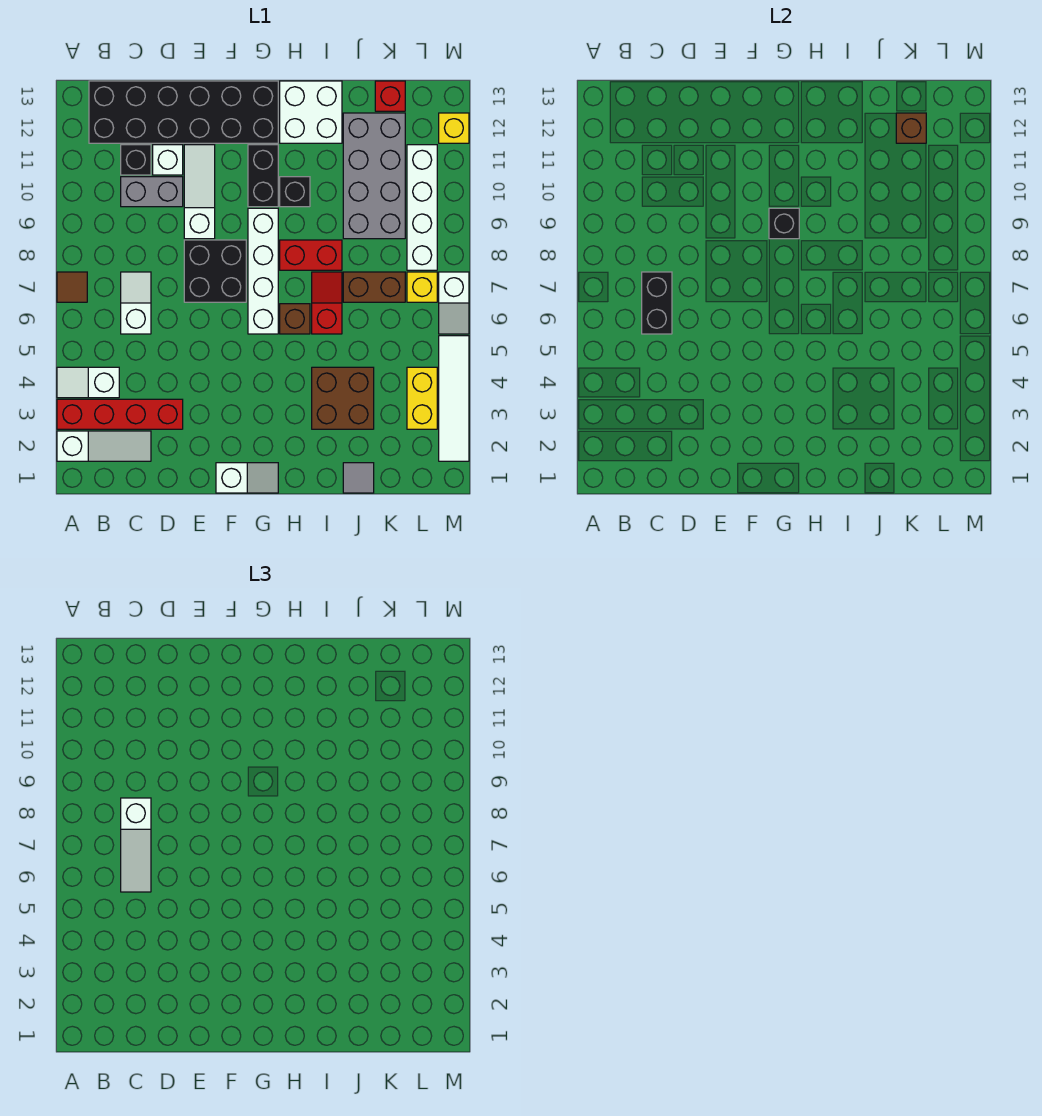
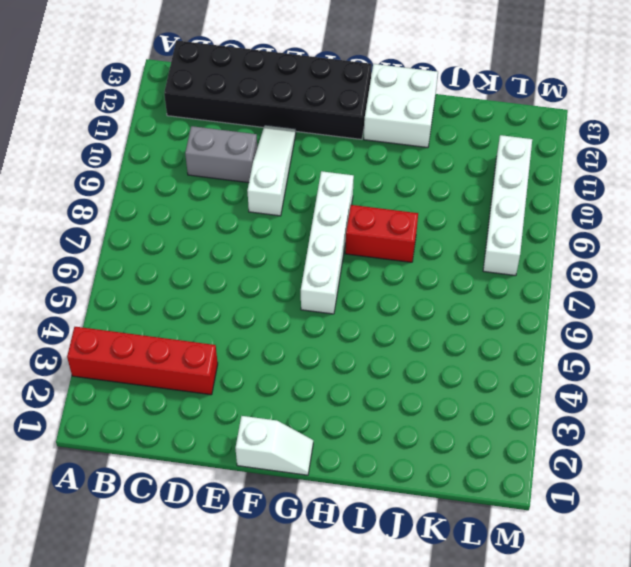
none -> white 1x3 slope [57,431,151,461]
none -> white 1x2 slope [57,367,119,398]
none -> brown 1x1 tile [57,272,87,302]
none -> white 1x2 slope [121,272,151,334]

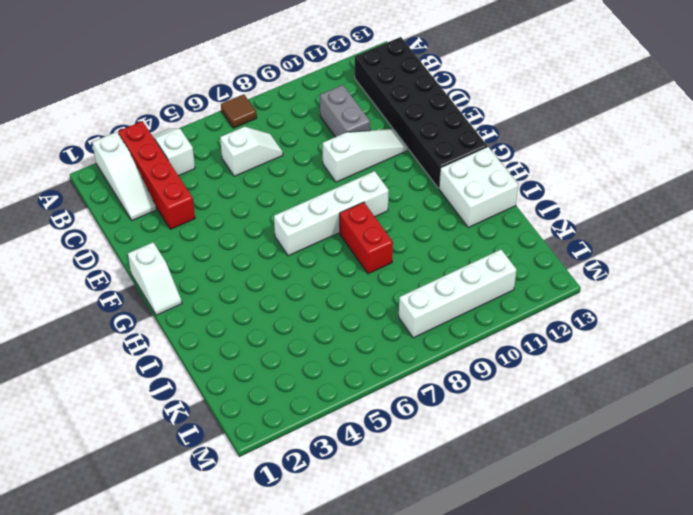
none -> black 1x1 brick [121,145,151,175]
none -> white 1x1 brick [153,145,183,175]
none -> black 2x2 brick [184,240,246,302]
none -> black 1x2 brick [248,145,278,207]

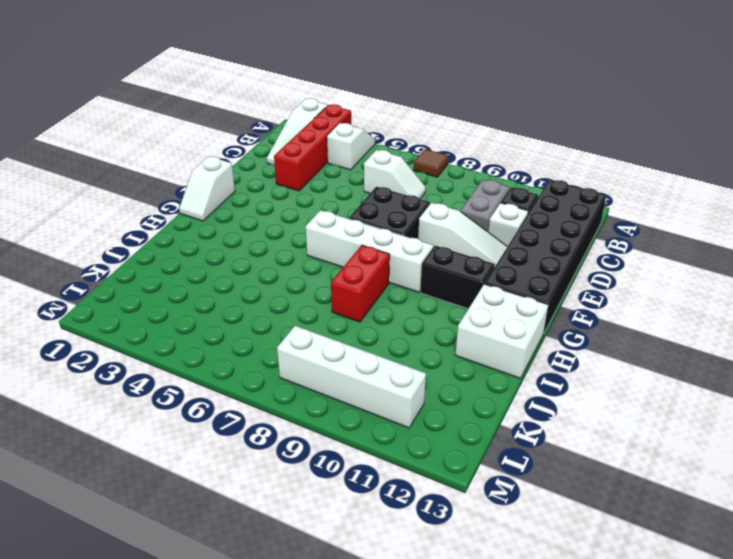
none -> brown 1x1 brick [280,304,310,334]
none -> black 1x1 brick [280,177,310,207]
none -> brown 2x2 brick [312,367,374,429]
none -> red 1x2 slope [312,272,342,334]

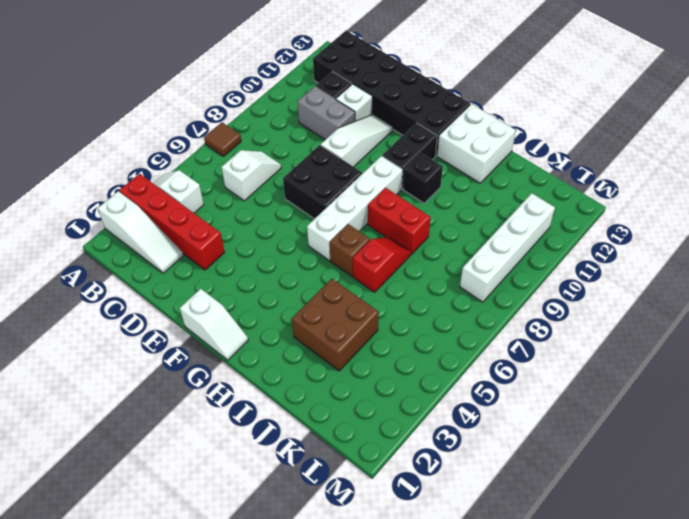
none -> grey 1x1 tile [343,463,374,493]
none -> brown 1x2 brick [343,272,405,302]
none -> grey 2x4 brick [343,113,405,239]
none -> red 1x1 brick [375,81,405,111]

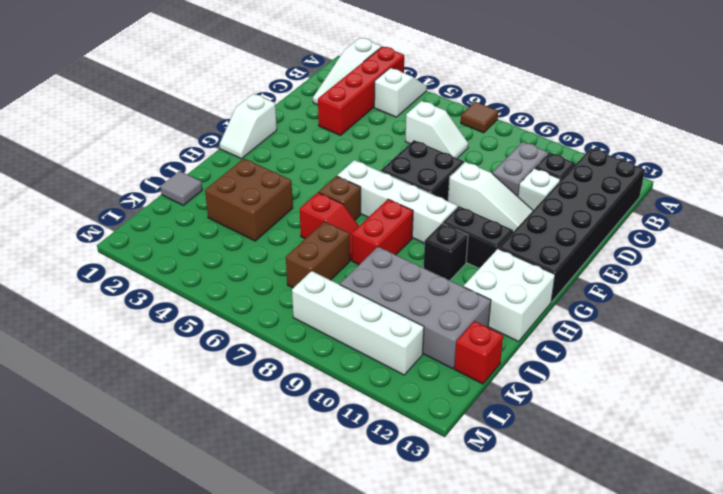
none -> yellow 1x2 brick [407,367,437,429]
none -> yellow 1x1 brick [407,272,437,302]
none -> white 1x4 tile [439,336,469,461]
none -> white 1x2 slope [439,272,469,334]

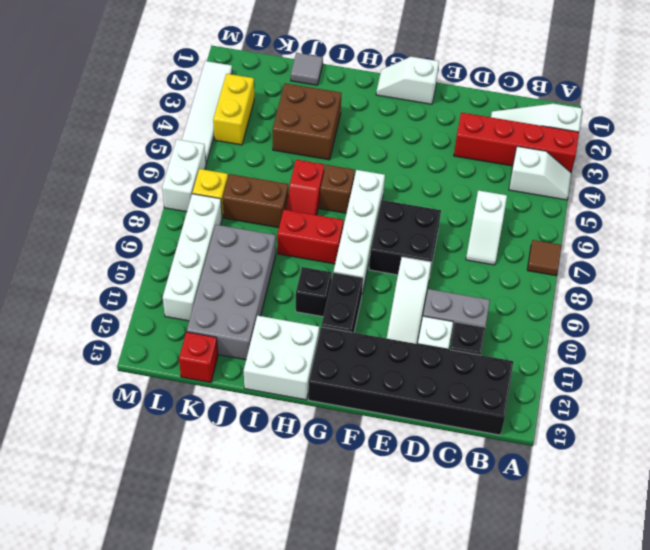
white 1x2 brick [162,139,206,212] -> white 1x2 slope [439,272,469,334]
none -> yellow 1x1 brick [439,113,469,143]
none -> black 1x2 brick [642,272,672,334]
none -> black 1x1 brick [769,208,799,239]
none -> brown 1x1 brick [896,113,926,143]

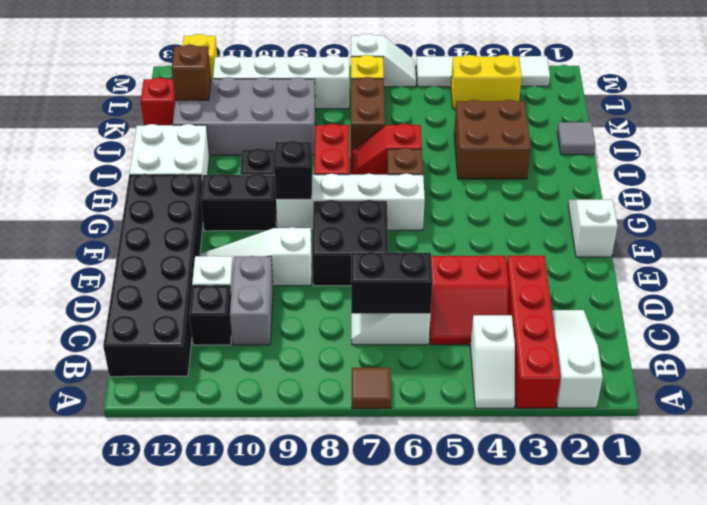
red 2x2 slope [430,255,509,345] -> none
none -> white 1x3 slope [121,798,151,892]

